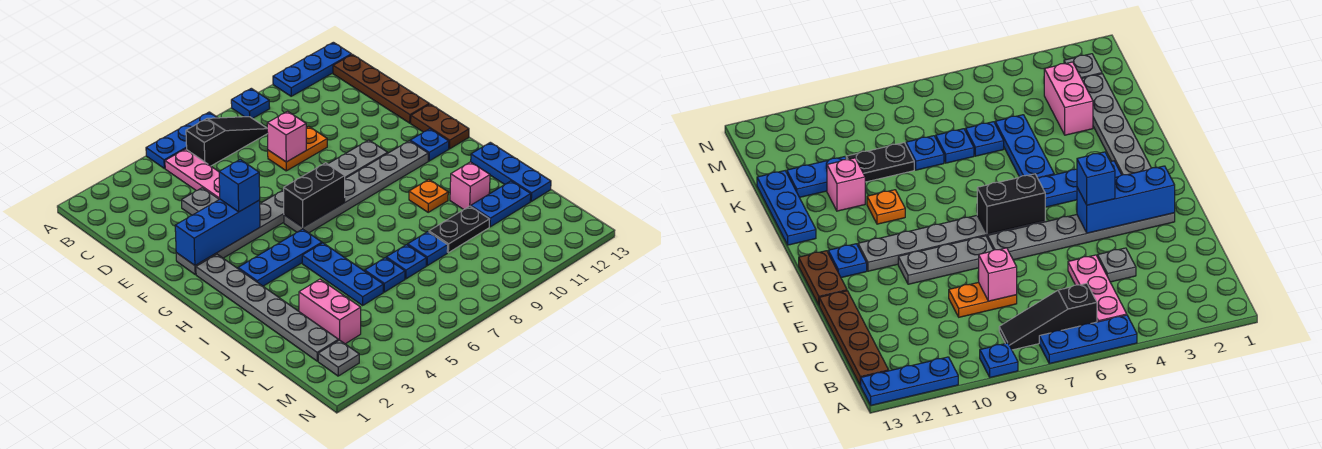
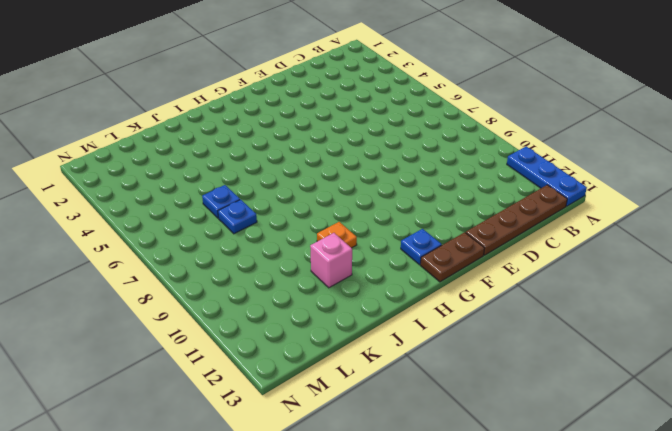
none -> blue 1x3 plate [146,112,218,168]
none -> blue 1x1 plate [231,88,270,119]
none -> pink 1x3 plate [165,149,220,199]
none -> black 1x3 slope [186,117,268,166]

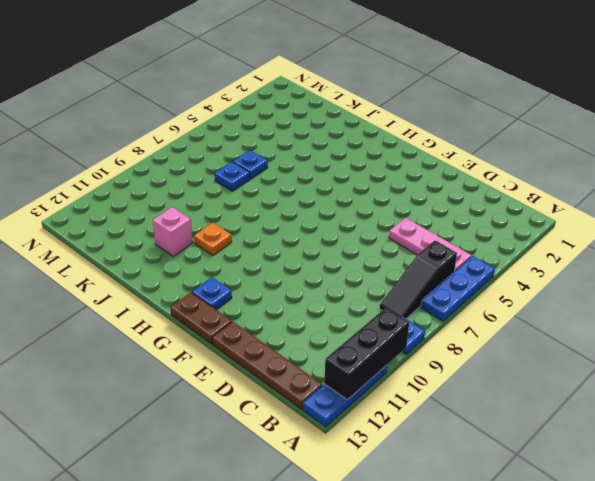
black 1x3 brick [324,308,409,400] -> none
none -> grey 1x1 plate [182,188,219,215]
none -> orange 1x2 plate [268,126,327,171]
none -> grey 1x6 plate [176,190,284,274]
none -> grey 1x3 plate [328,140,388,178]

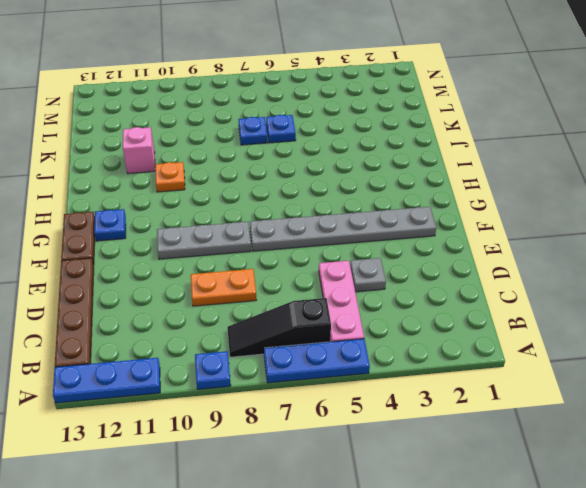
none -> grey 1x6 plate [196,254,338,361]
none -> grey 1x6 plate [284,141,428,233]
none -> blue 1x3 plate [238,229,322,286]
none -> blue 1x3 plate [302,243,383,305]

